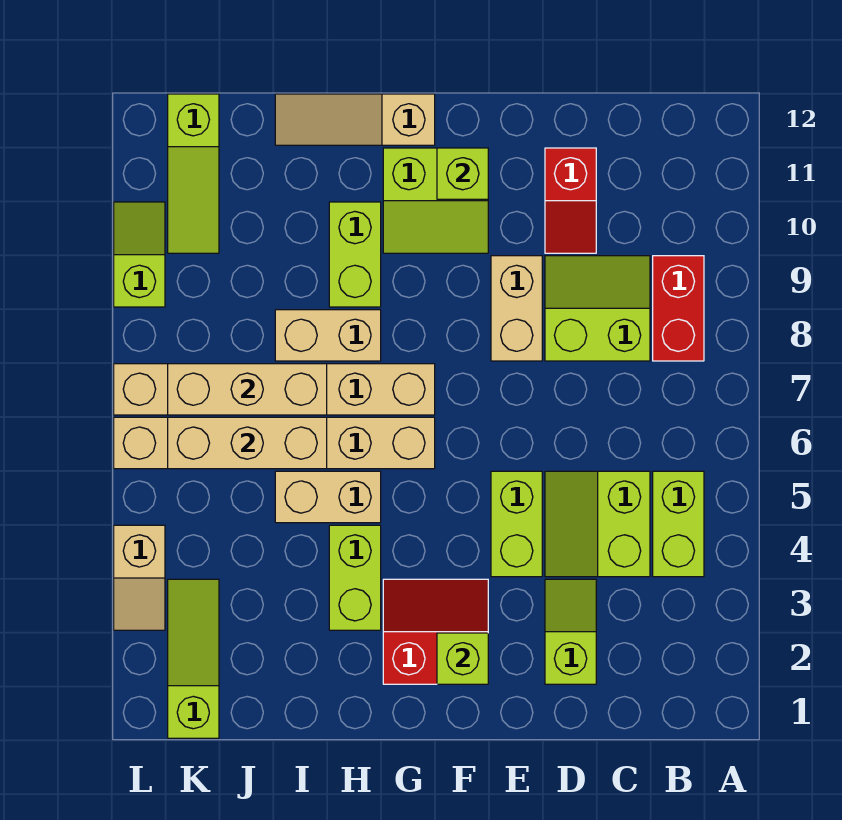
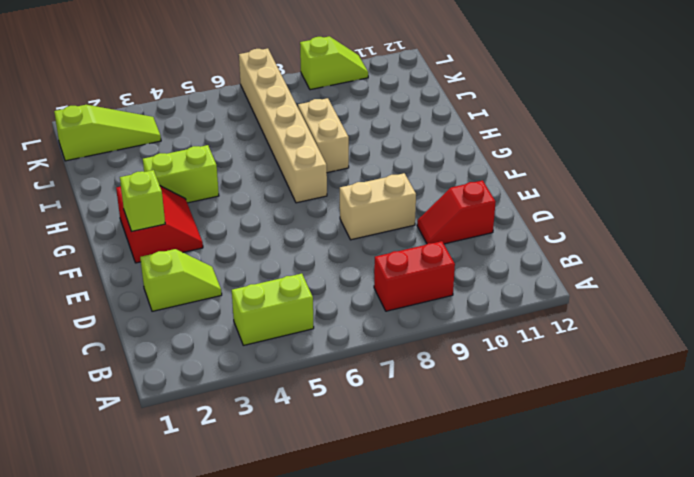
none -> lime 2x2 slope [545,471,650,577]
none -> lime 2x2 slope [545,256,650,361]
none -> lime 1x2 brick [491,471,542,577]

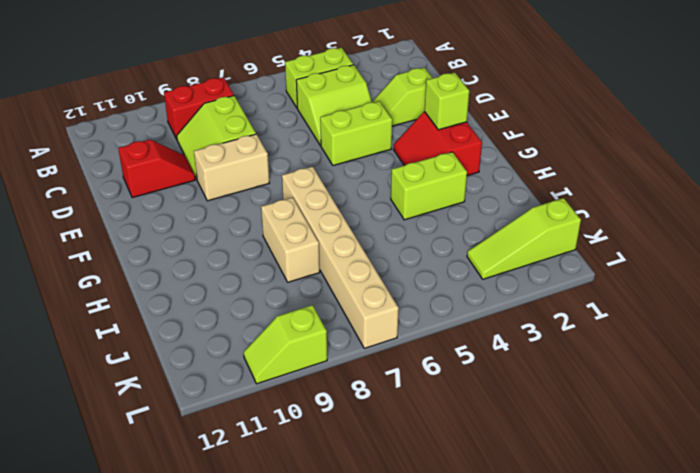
none -> lime 2x2 slope [383,148,488,253]
none -> tan 1x6 brick [114,417,435,469]
none -> tan 1x3 slope [275,94,435,145]

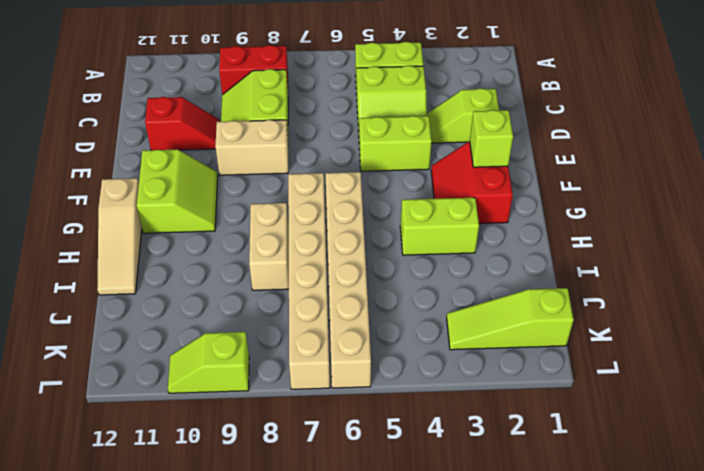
none -> tan 1x2 brick [275,471,381,523]
none -> lime 1x2 brick [329,202,381,307]
none -> lime 1x3 slope [168,94,219,253]

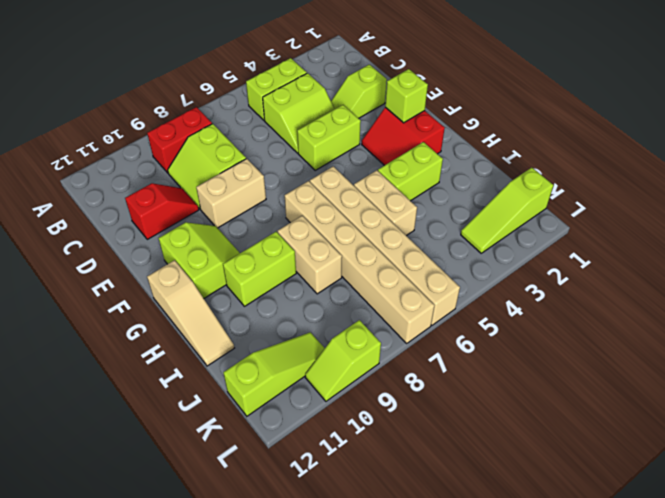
none -> tan 1x2 slope [114,525,165,630]
none -> lime 1x1 brick [437,148,488,199]
none -> tan 1x3 brick [168,417,327,469]

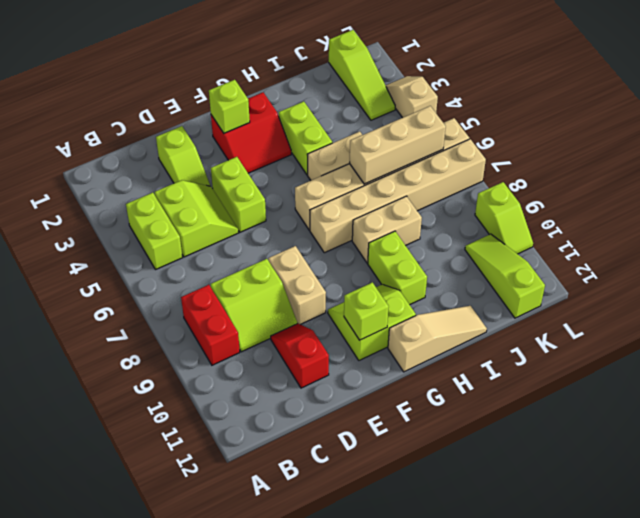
none -> tan 1x3 brick [168,364,327,415]

